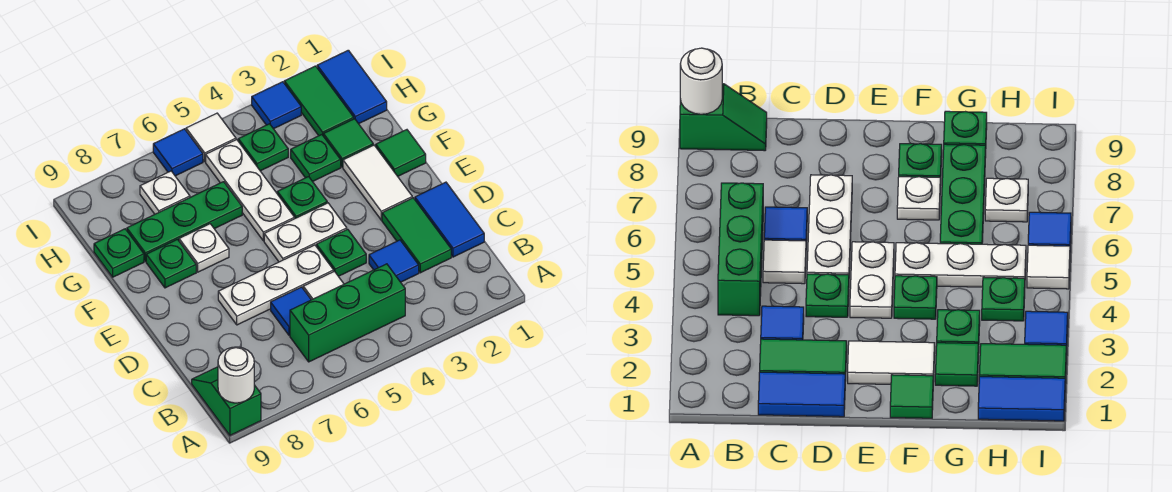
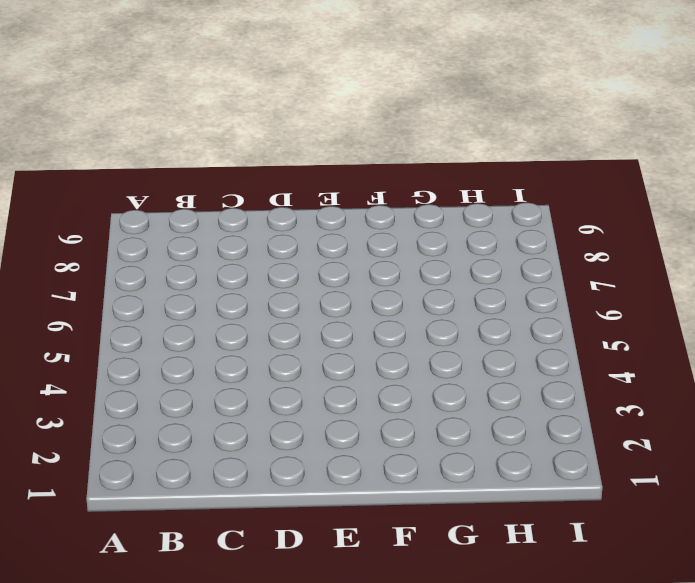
none -> green 1x2 slope [192,367,261,435]
none -> green 1x3 brick [290,264,405,362]
none -> blue 1x2 tile [415,182,484,257]

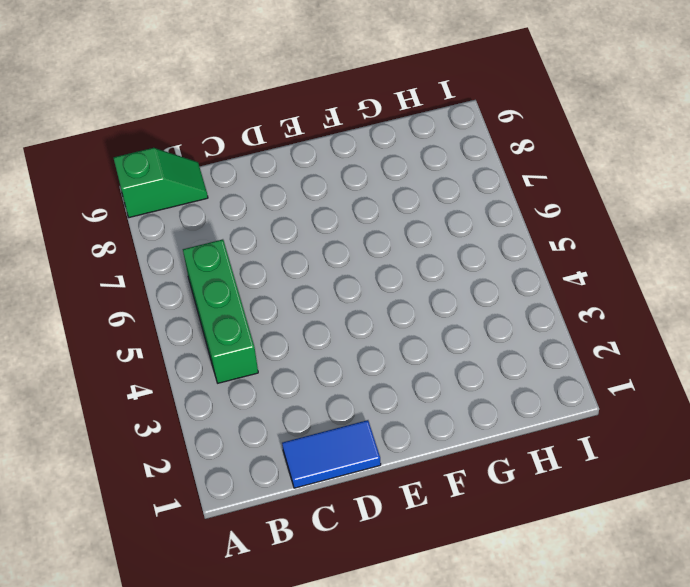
none -> green 1x2 tile [382,198,451,273]
none -> blue 1x1 tile [369,240,419,282]
none -> white 1x1 tile [303,271,344,300]

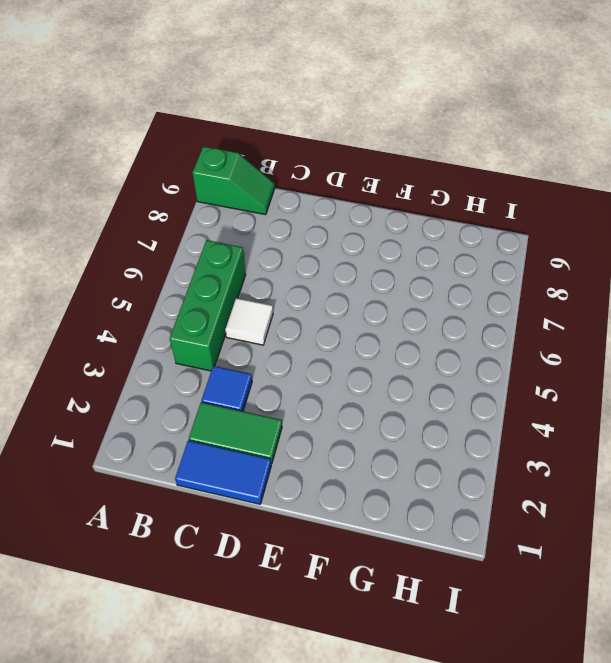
none -> blue 1x1 tile [271,287,311,336]
none -> green 1x1 plate [317,229,366,276]
none -> white 1x3 plate [218,245,334,325]

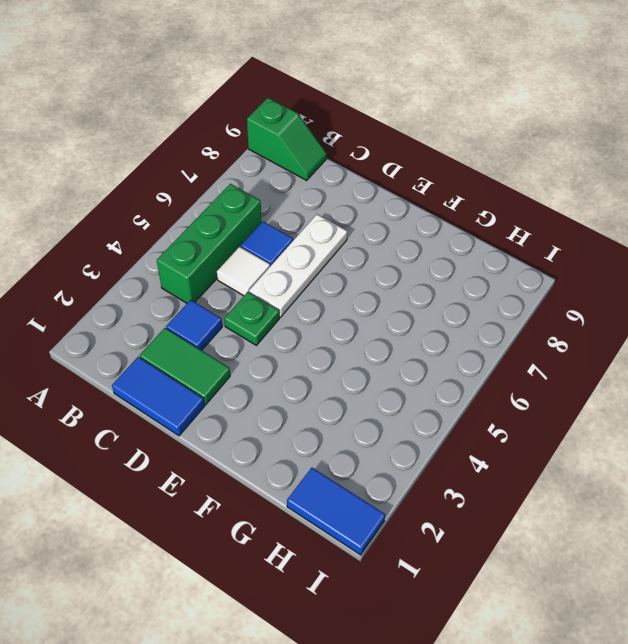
none -> white 1x2 tile [343,145,412,220]
none -> white 1x2 plate [264,203,347,262]
none -> green 1x1 tile [376,130,426,176]

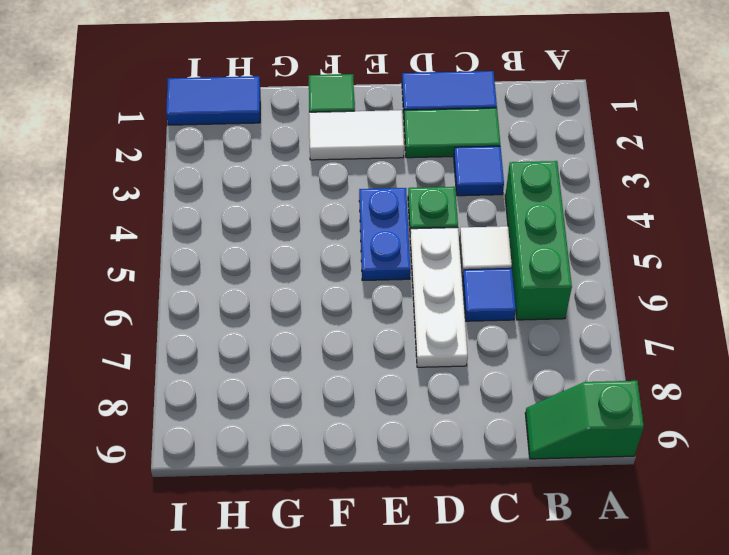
blue 1x2 plate [359,188,410,281] -> white 1x2 plate [264,203,347,262]
none -> green 1x1 plate [277,177,327,218]
none -> white 1x3 plate [206,140,295,241]
none -> white 1x1 plate [179,224,229,272]

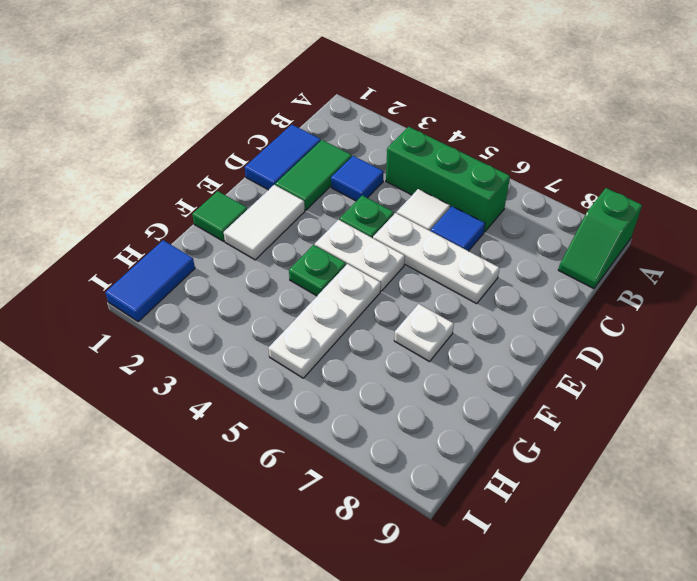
none -> green 1x1 plate [146,239,196,288]
none -> green 1x1 tile [324,119,373,167]
none -> green 1x1 plate [291,135,341,182]

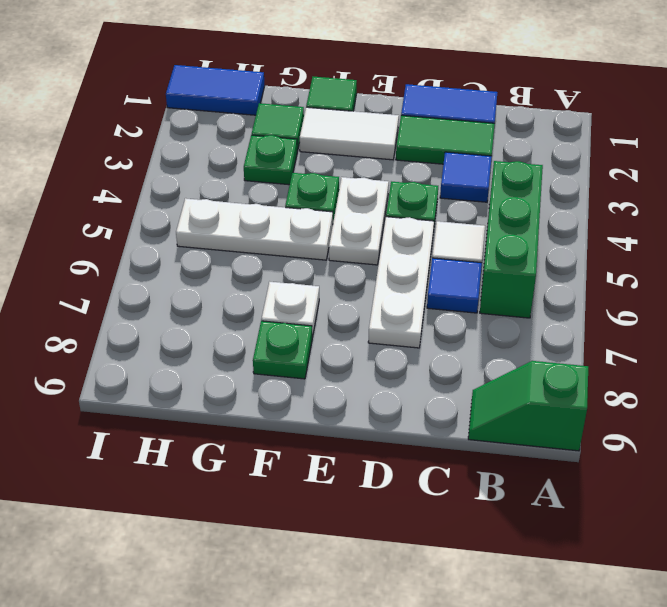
none -> green 1x3 plate [127,182,242,262]
none -> green 1x1 plate [94,229,144,277]
none -> green 1x2 tile [284,66,354,136]

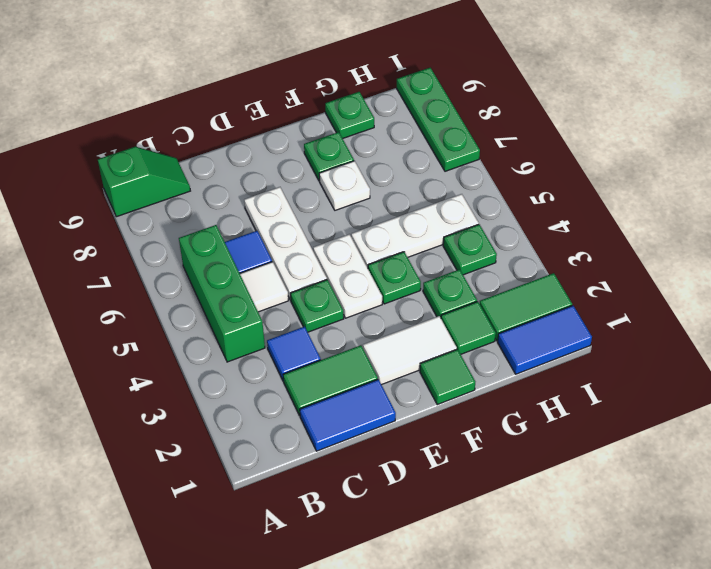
green 1x3 plate [397,68,480,171] -> green 1x3 plate moved to [127,182,242,262]
none -> white 1x1 plate [140,171,190,214]
none -> blue 1x1 tile [252,82,301,129]
none -> white 1x1 tile [186,113,236,162]

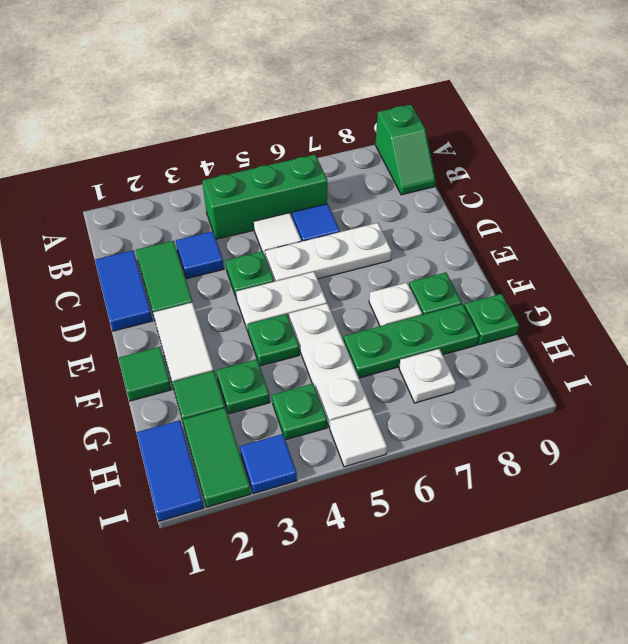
none -> blue 1x1 tile [153,129,203,176]
none -> white 1x1 round brick [218,347,254,403]

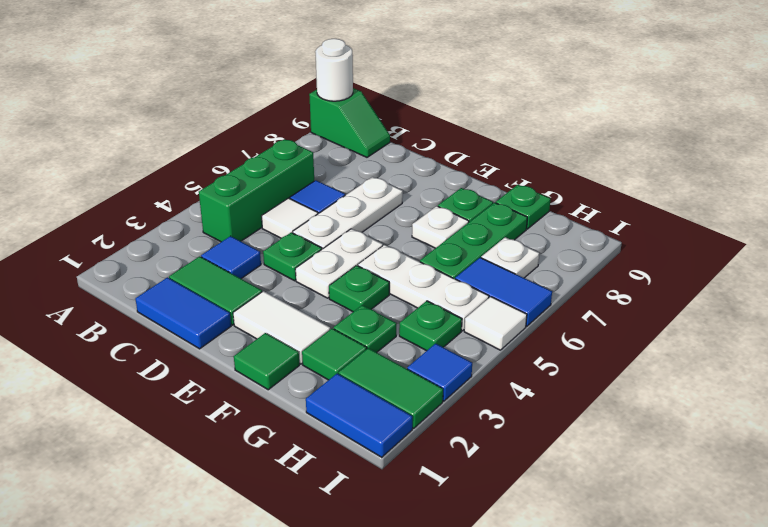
blue 1x2 tile [455,258,552,326] -> blue 1x1 tile [153,129,203,176]

